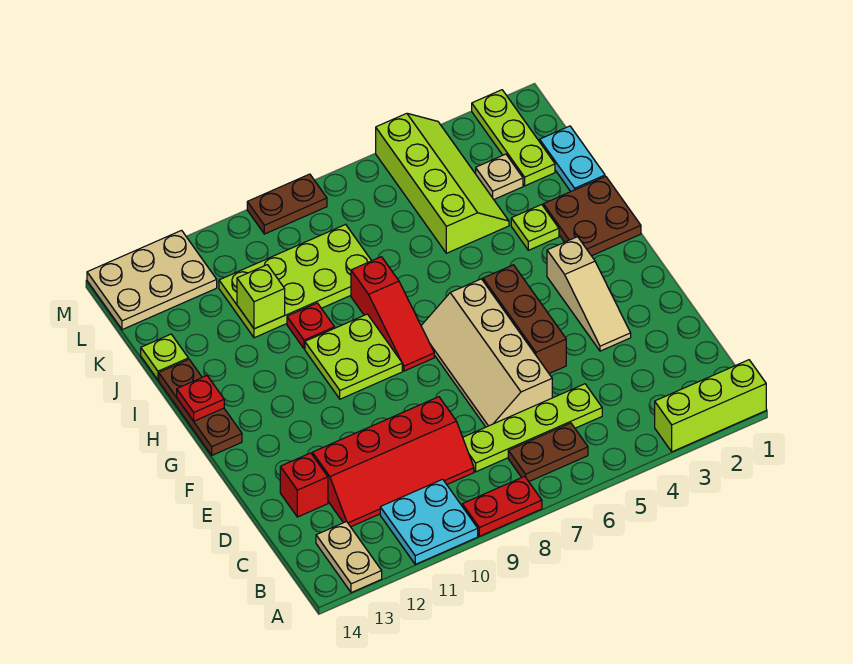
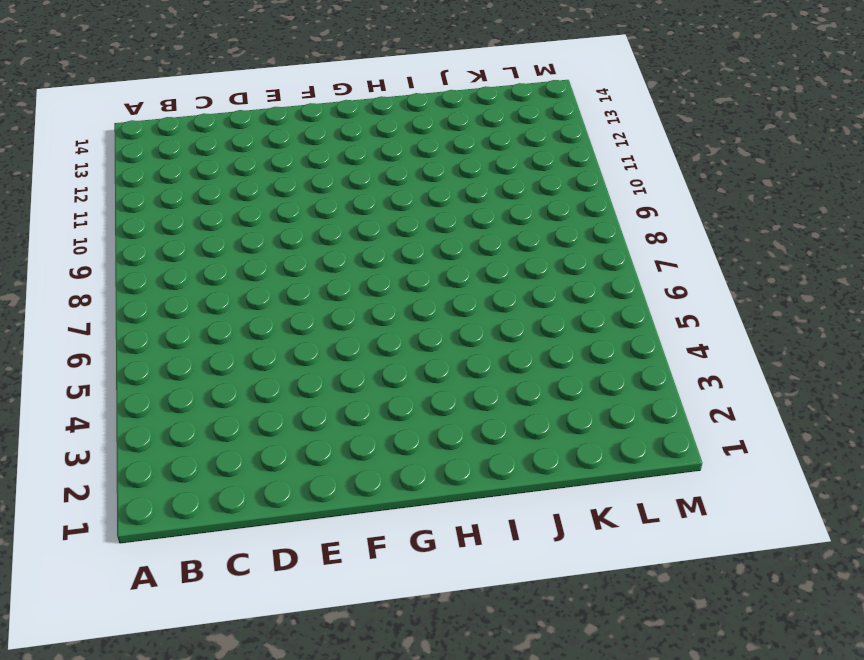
none -> lime 1x3 brick [655,360,766,452]
none -> red 1x2 plate [462,476,542,536]
none -> cyan 2x2 plate [380,479,478,564]

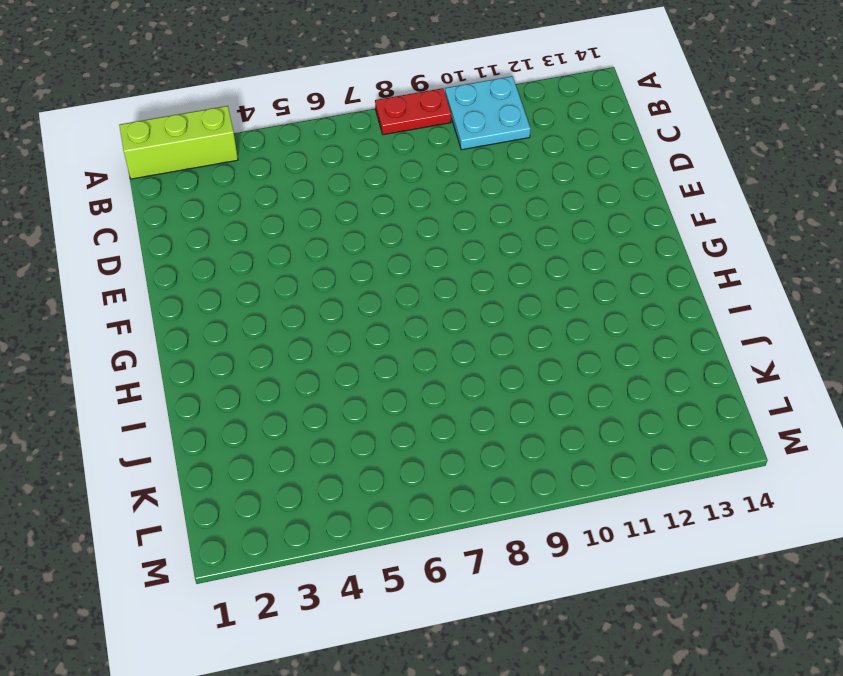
none -> tan 1x2 plate [316,521,382,593]
none -> brown 1x2 plate [508,423,588,481]
none -> lime 1x4 plate [463,384,602,472]

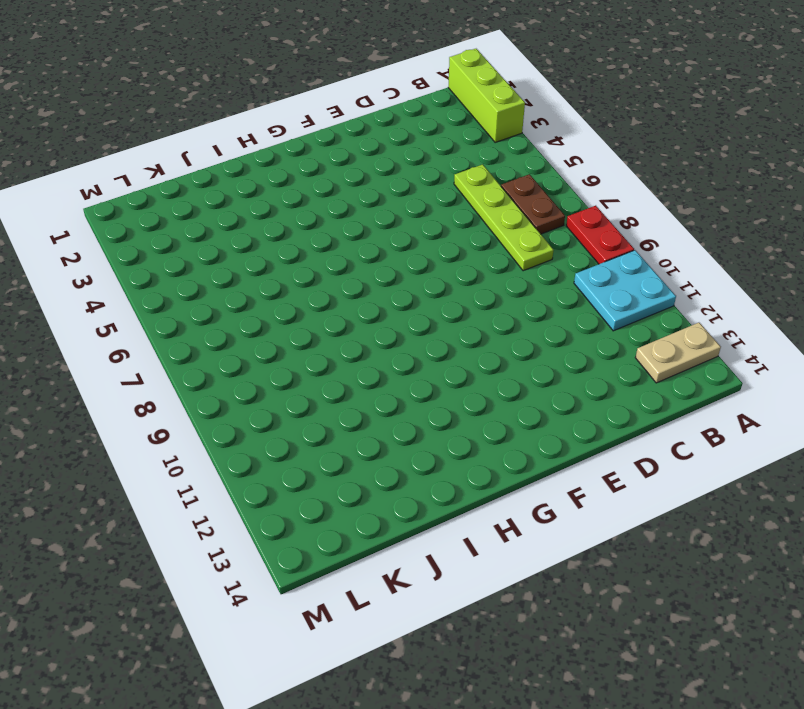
none -> red 2x4 slope [312,397,474,527]
none -> tan 2x4 slope [421,279,552,427]
none -> red 1x1 brick [280,453,328,517]

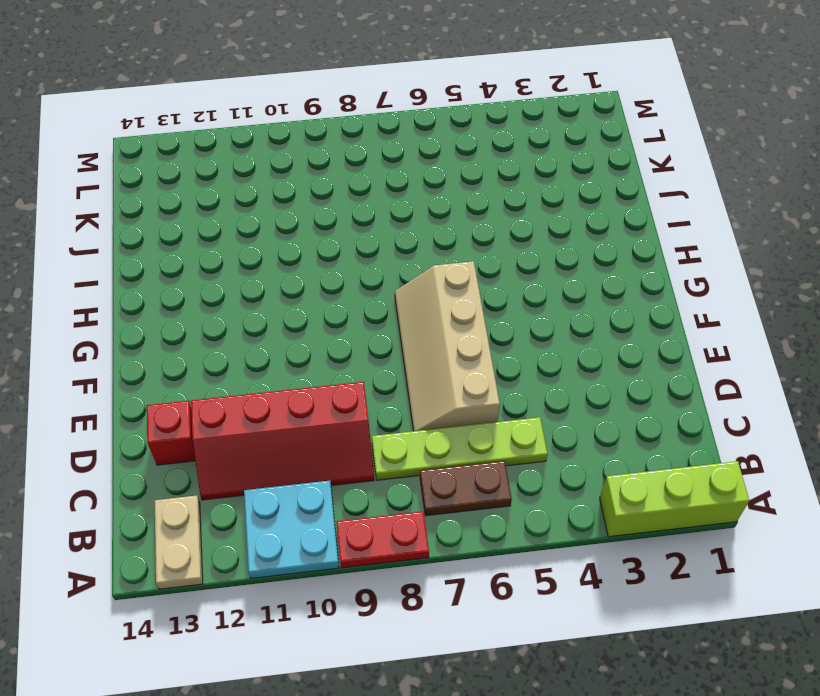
none -> tan 1x3 slope [547,237,631,351]
none -> brown 1x3 brick [483,265,566,373]
none -> red 1x3 slope [351,257,434,371]

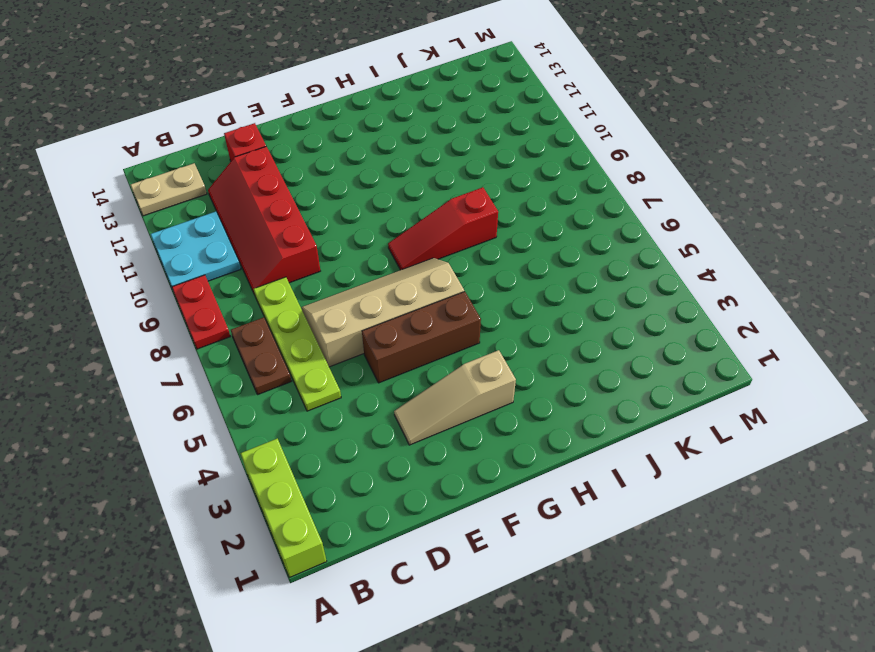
none -> lime 2x2 plate [305,314,402,399]
none -> brown 1x3 plate [159,359,242,455]
none -> brown 2x2 plate [543,176,641,256]

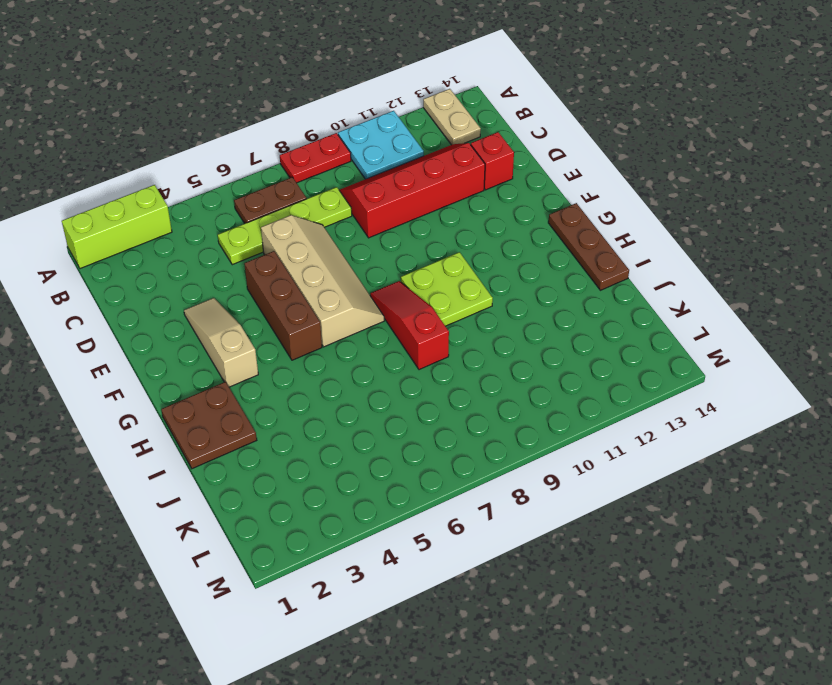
none -> lime 1x1 plate [511,205,559,250]
none -> red 1x1 plate [287,303,335,349]
none -> cyan 1x2 plate [540,126,605,191]

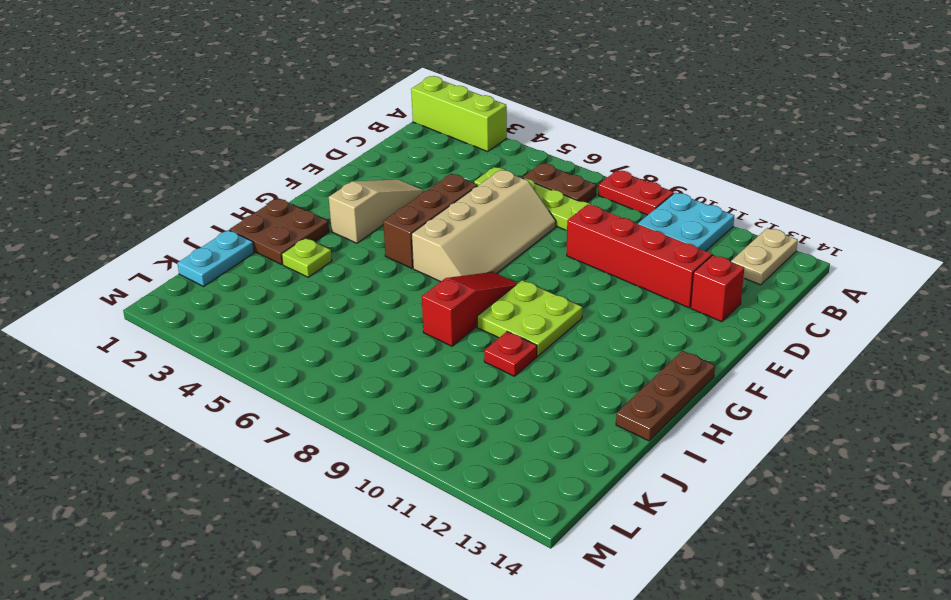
none -> lime 2x4 slope [376,113,509,253]
none -> lime 2x4 plate [219,224,371,338]
none -> lime 1x1 plate [141,334,188,380]

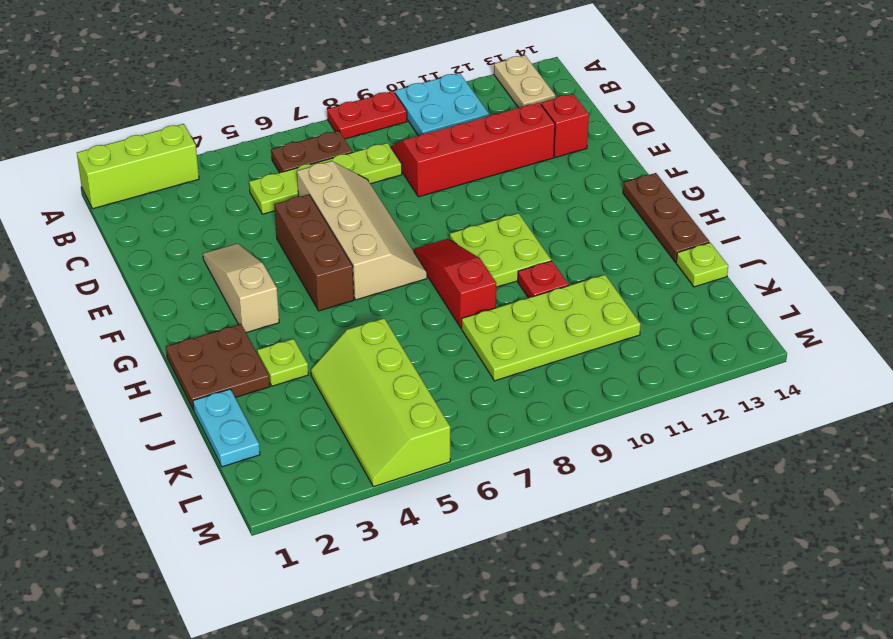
none -> lime 1x3 plate [472,90,555,186]
none -> tan 1x1 plate [476,154,523,199]
none -> tan 2x3 plate [87,230,217,330]

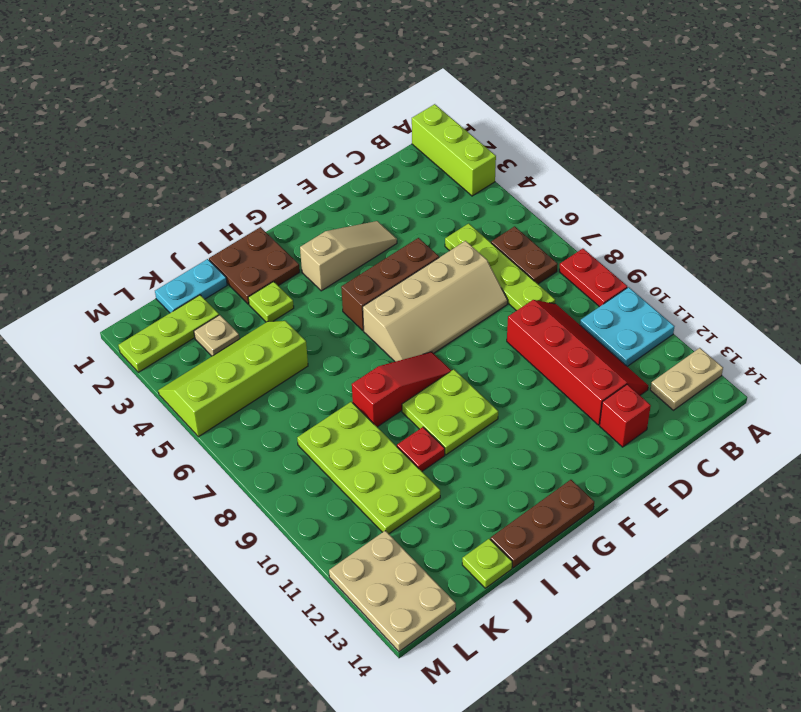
none -> brown 1x2 plate [247,174,327,234]
none -> red 1x1 plate [177,376,224,421]
none -> lime 1x1 brick [237,265,285,329]

